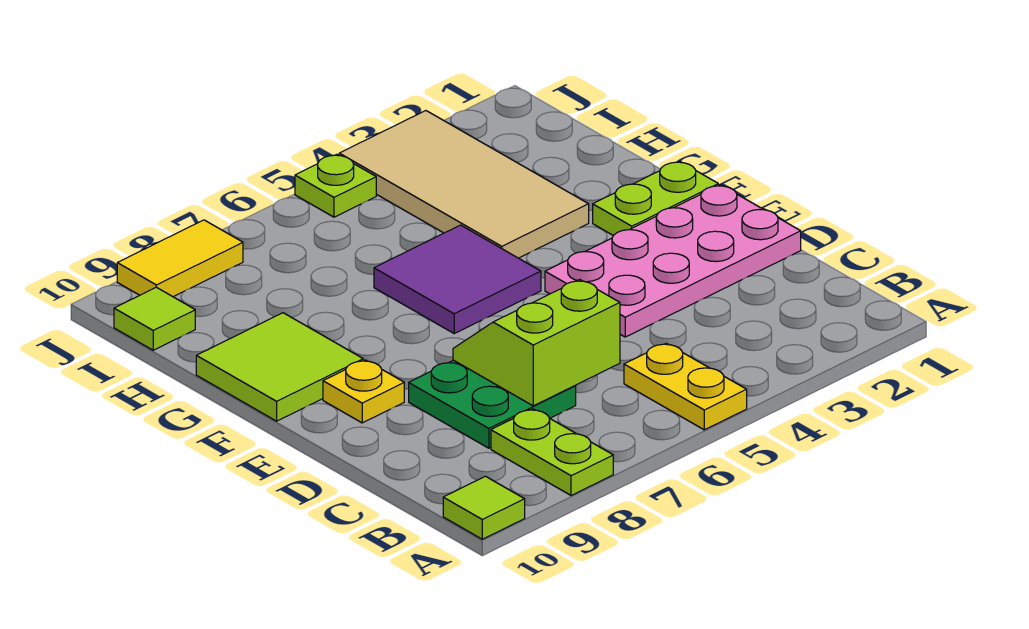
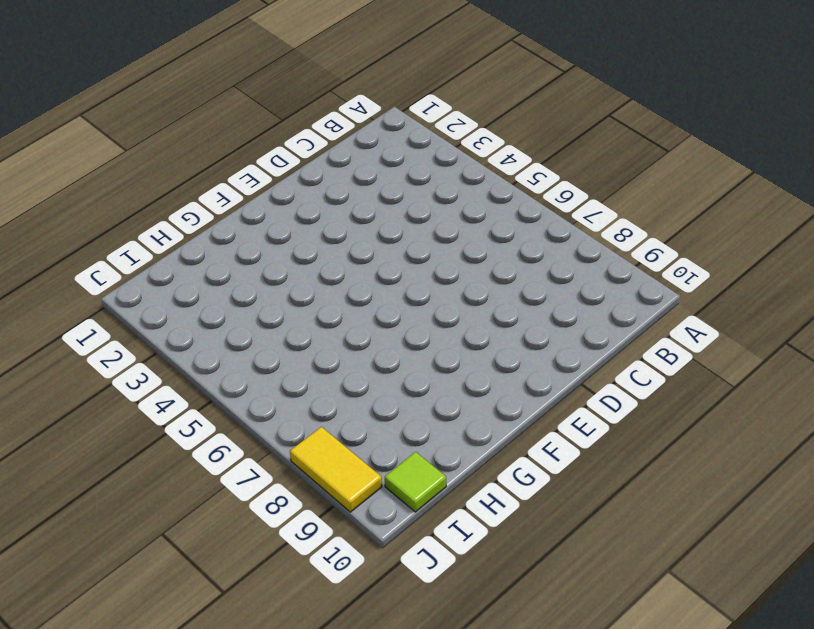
none -> yellow 1x2 plate [624,343,747,430]
none -> lime 1x2 plate [491,409,613,496]
none -> lime 1x1 tile [443,476,525,539]

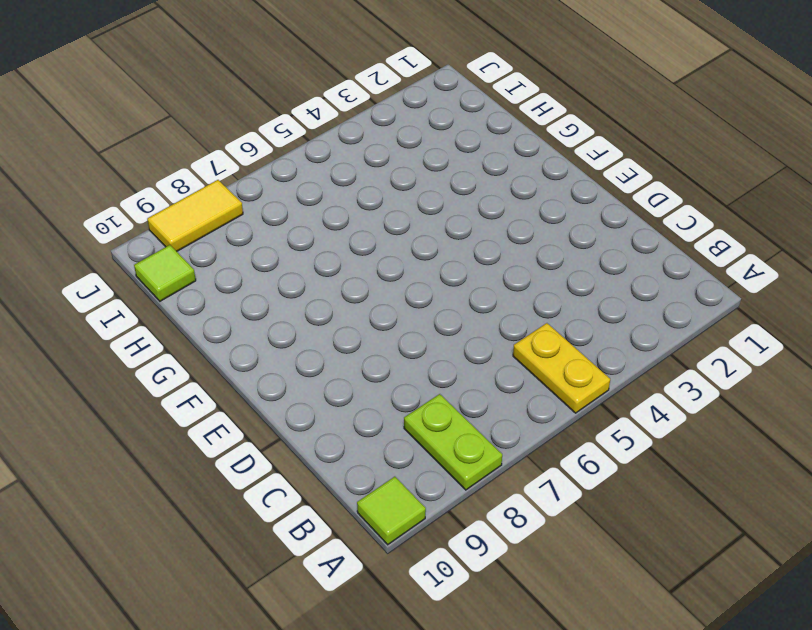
none -> green 2x2 plate [409,360,576,448]
none -> pink 2x4 plate [545,185,801,337]
none -> yellow 1x1 plate [323,360,404,423]

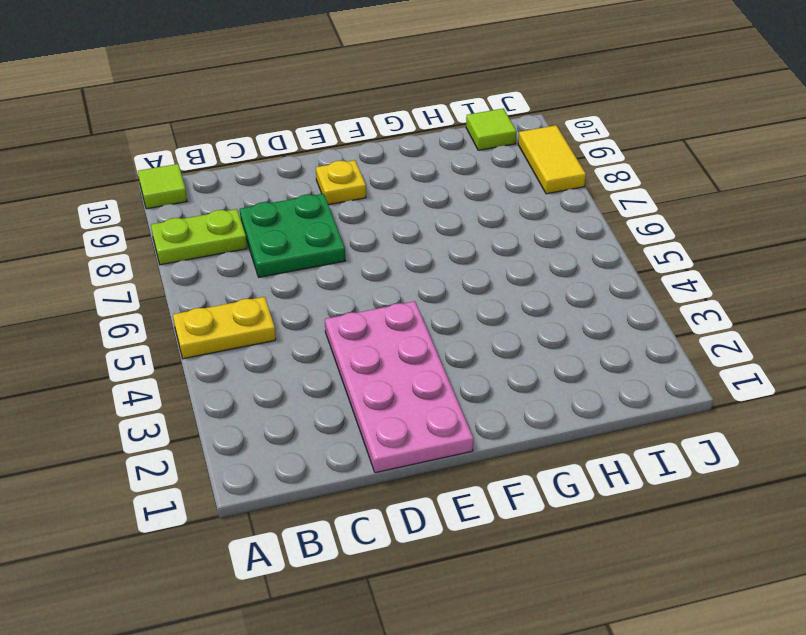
none -> lime 1x2 plate [593,161,718,235]
none -> purple 2x2 tile [374,225,541,333]
none -> lime 2x2 tile [196,313,363,421]

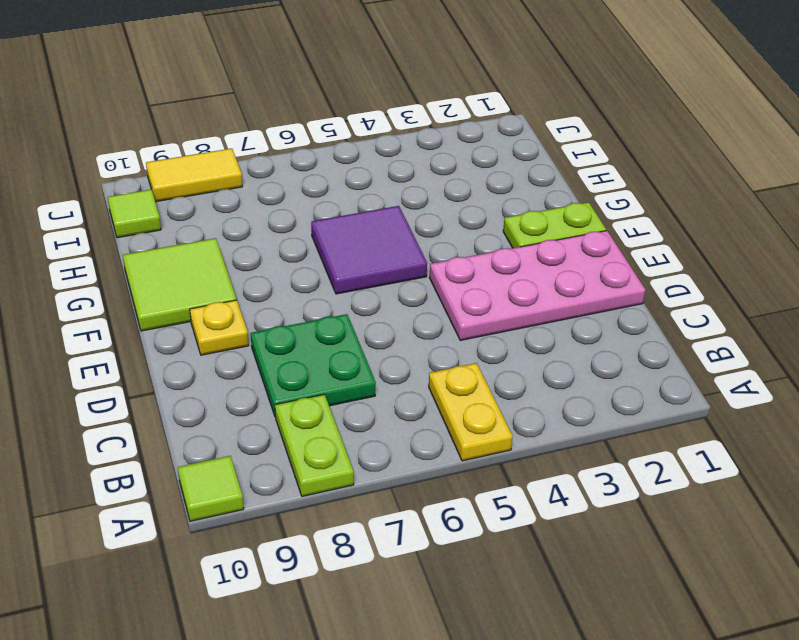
none -> tan 2x4 tile [339,111,589,258]
none -> lime 1x1 plate [295,154,376,217]
none -> lime 2x2 slope [453,280,620,406]

